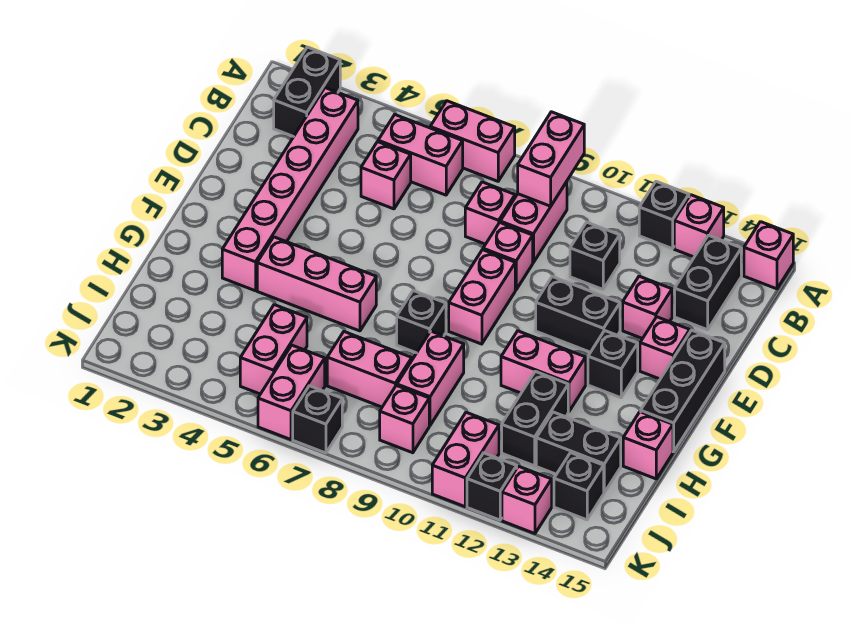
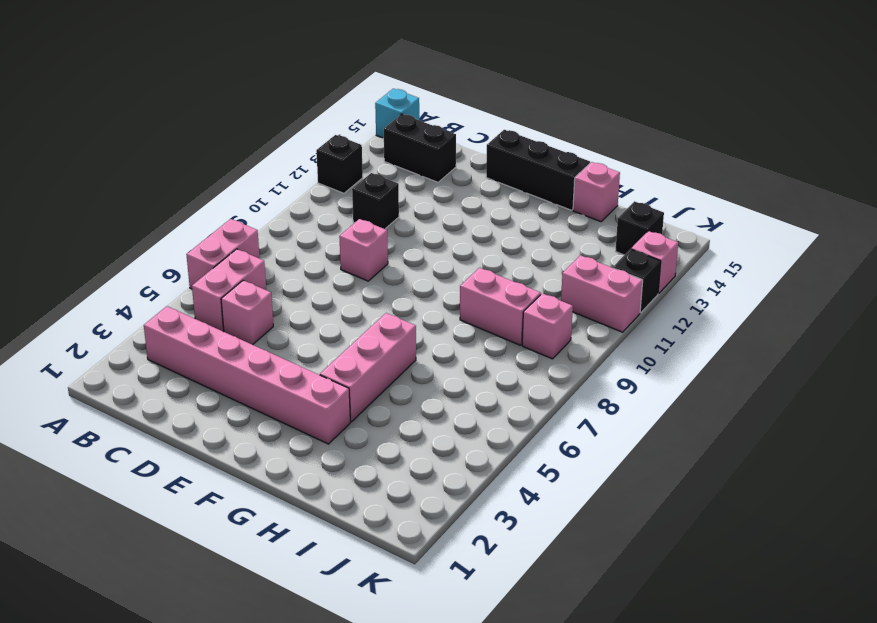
cyan 1x1 brick [375,89,419,138] -> pink 1x1 brick [744,222,793,289]
none -> black 1x2 brick [274,47,340,137]
none -> pink 1x1 brick [674,195,724,257]
none -> pink 1x2 brick [500,182,567,263]
none -> pink 1x1 brick [465,182,515,244]

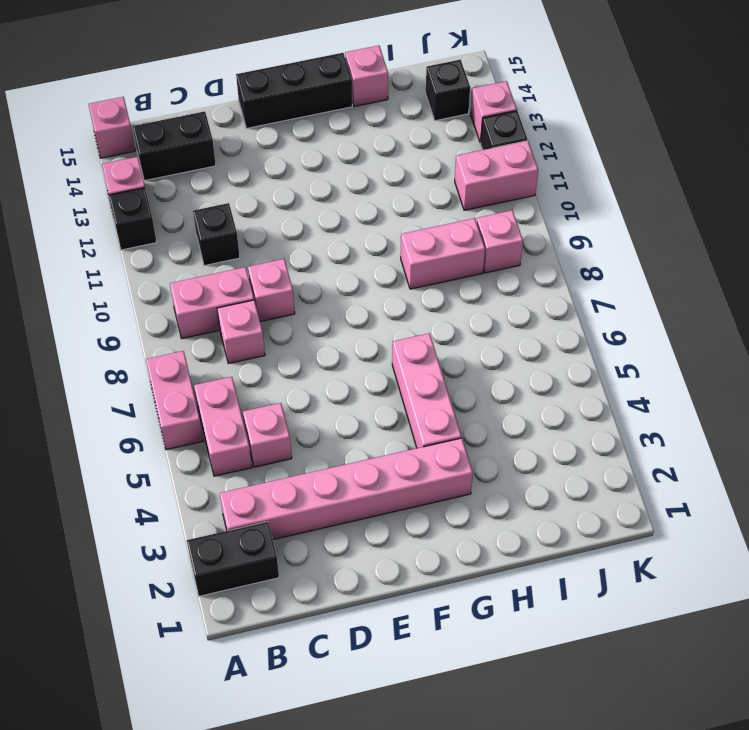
none -> pink 1x1 brick [623,276,672,339]
none -> pink 1x2 brick [449,250,515,344]
none -> black 1x2 brick [536,277,620,352]
none -> pink 1x1 brick [640,317,690,379]

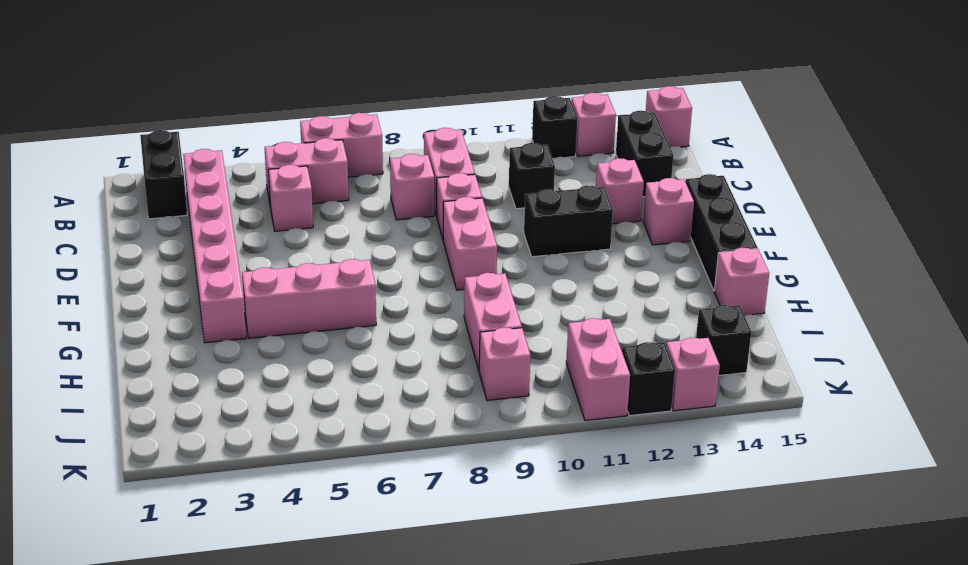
none -> black 1x1 brick [588,331,638,398]
none -> black 1x1 brick [397,291,446,353]
none -> pink 1x2 brick [501,331,586,411]
none -> black 1x2 brick [502,371,568,466]

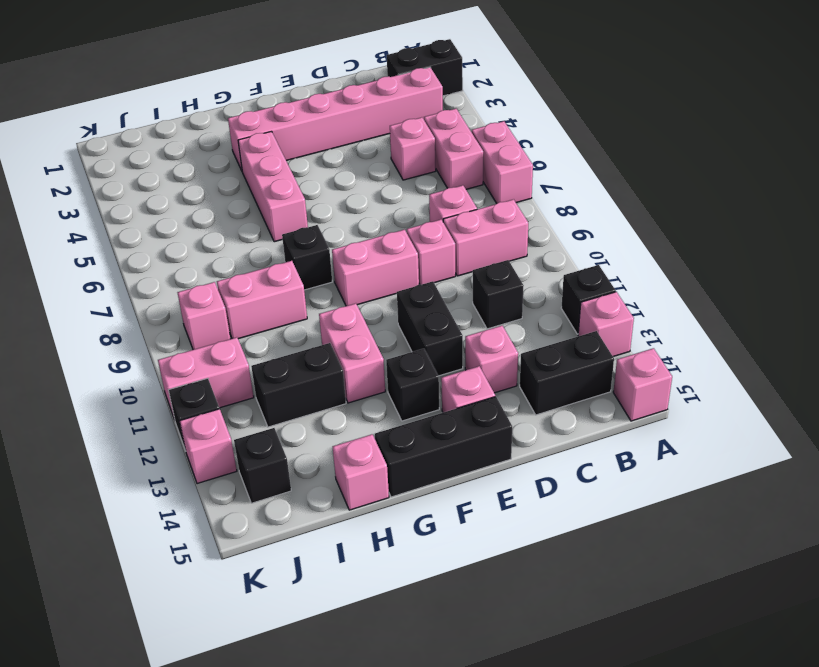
none -> pink 1x2 brick [240,305,307,394]
none -> pink 1x2 brick [327,332,412,407]
none -> black 1x2 brick [536,412,621,492]
none -> pink 1x2 brick [258,345,325,440]

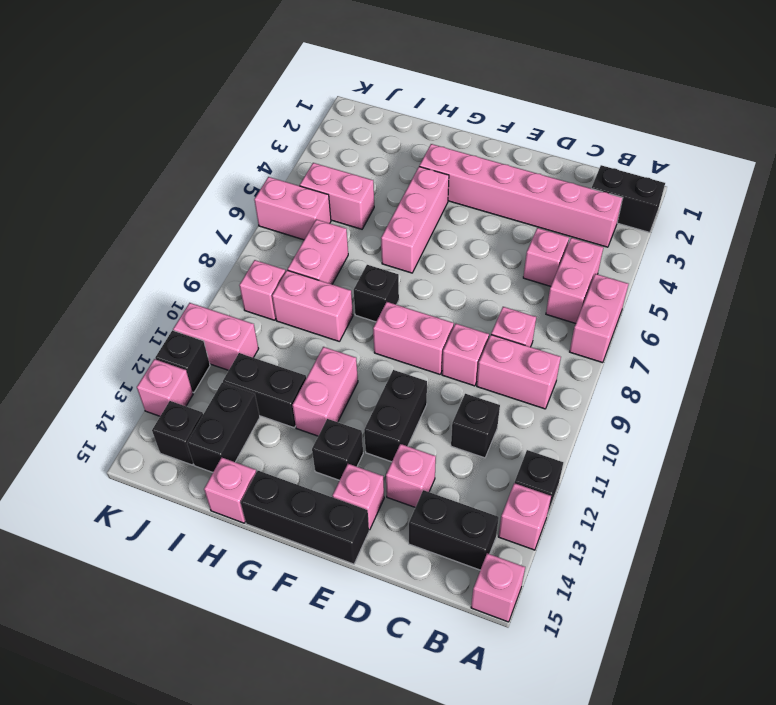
none -> black 1x1 brick [293,386,342,453]
none -> pink 1x2 brick [518,112,584,206]

